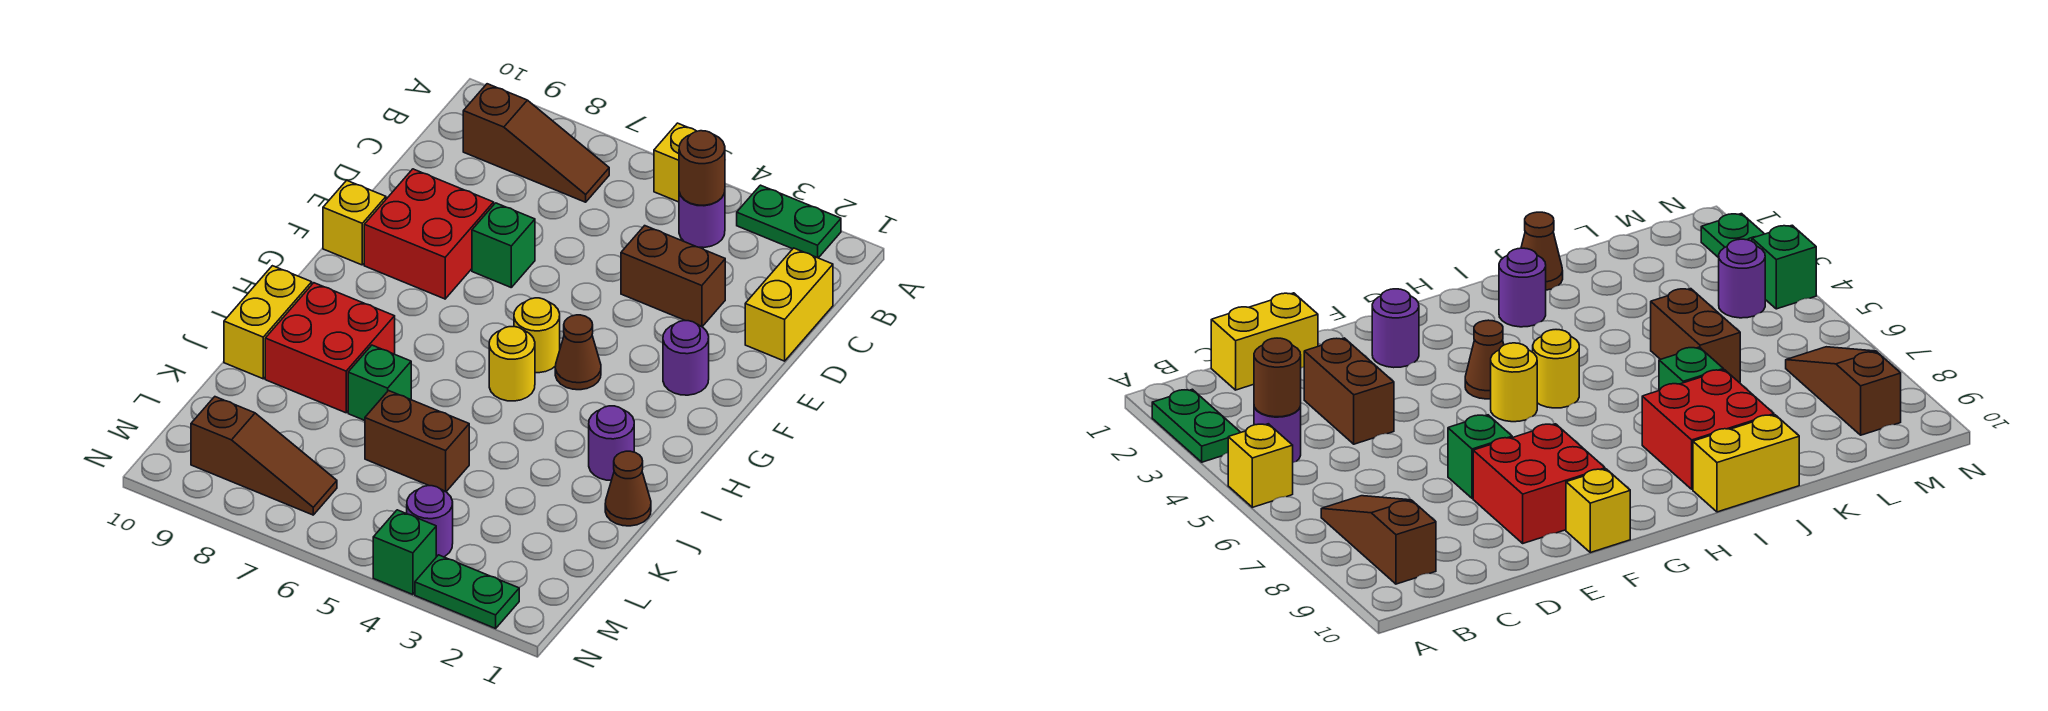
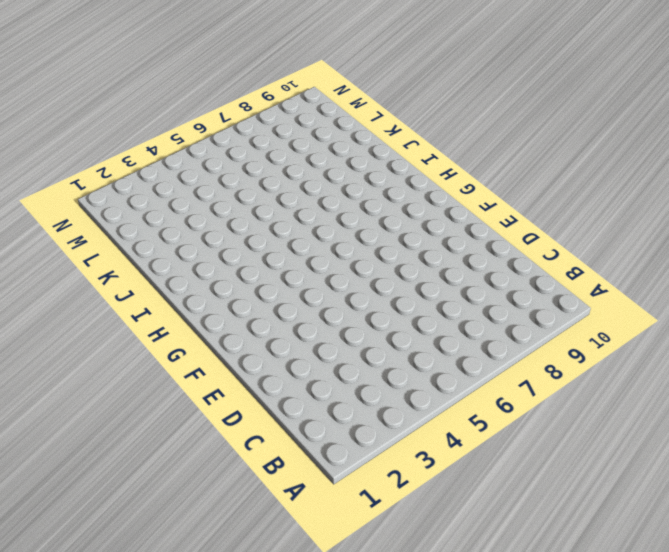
none -> green 1x2 plate [737,185,841,258]
none -> yellow 1x1 brick [654,123,697,202]
none -> purple 1x1 round brick [679,192,725,248]

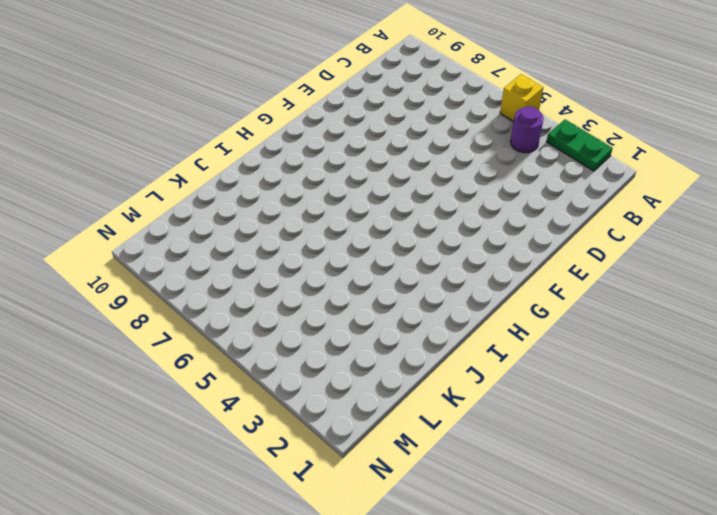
none -> brown 1x3 slope [463,84,609,202]
none -> yellow 1x2 brick [745,248,833,361]
none -> brown 1x2 brick [621,226,725,327]

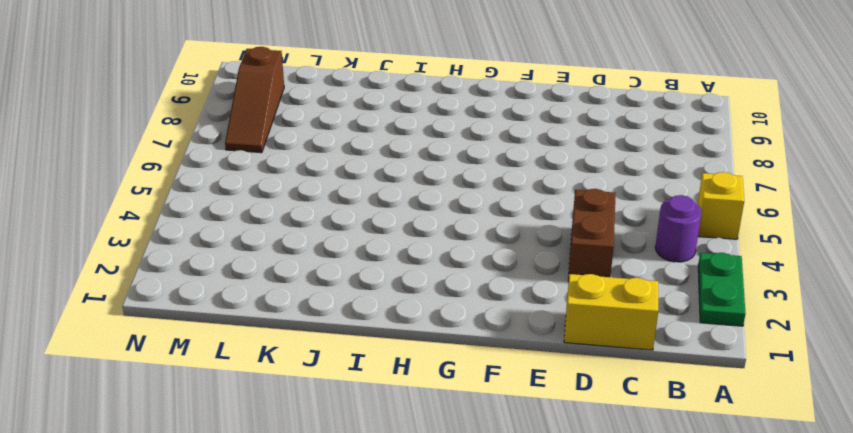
none -> brown 1x3 slope [463,84,609,202]
none -> green 1x1 brick [472,203,535,287]
none -> red 2x2 brick [364,169,494,299]

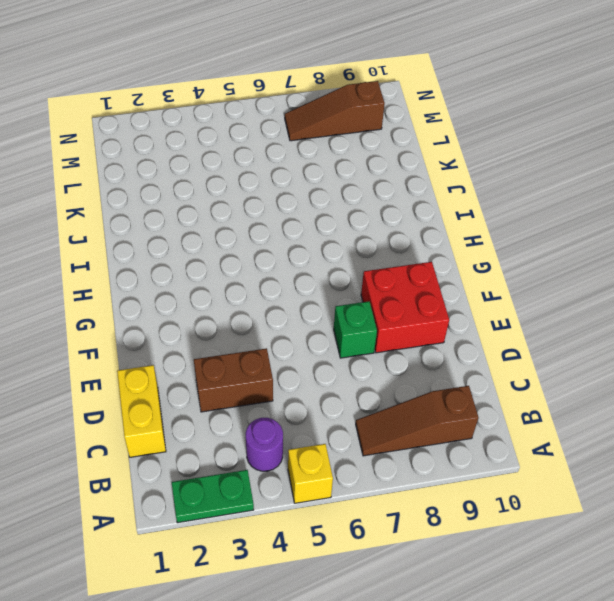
none -> purple 1x1 round brick [663,321,709,395]
none -> yellow 1x1 brick [323,180,386,265]
none -> brown 1x1 cone [555,315,601,390]

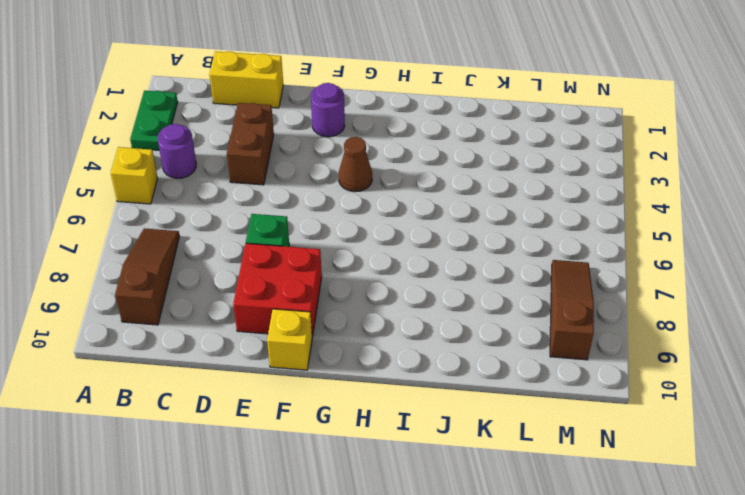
none -> yellow 1x1 round brick [514,298,560,373]
none -> yellow 1x1 round brick [489,327,535,401]
none -> purple 1x1 round brick [589,406,634,480]

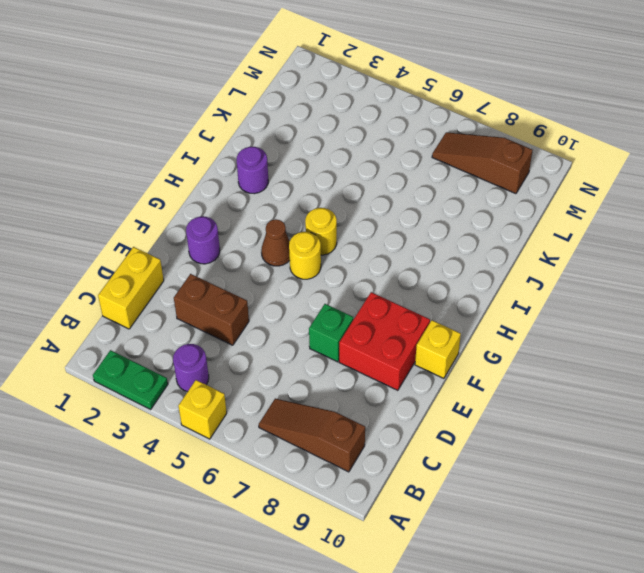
none -> red 2x2 brick [265,283,395,413]
none -> yellow 1x2 brick [224,266,312,379]
none -> brown 1x1 cone [605,451,651,526]

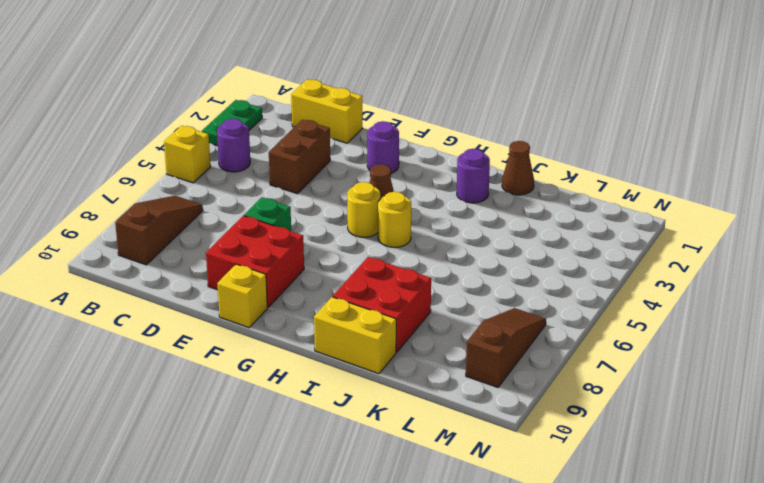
none -> green 1x1 brick [348,345,411,420]
none -> brown 1x2 brick [365,391,469,492]
none -> purple 1x1 round brick [407,486,453,557]

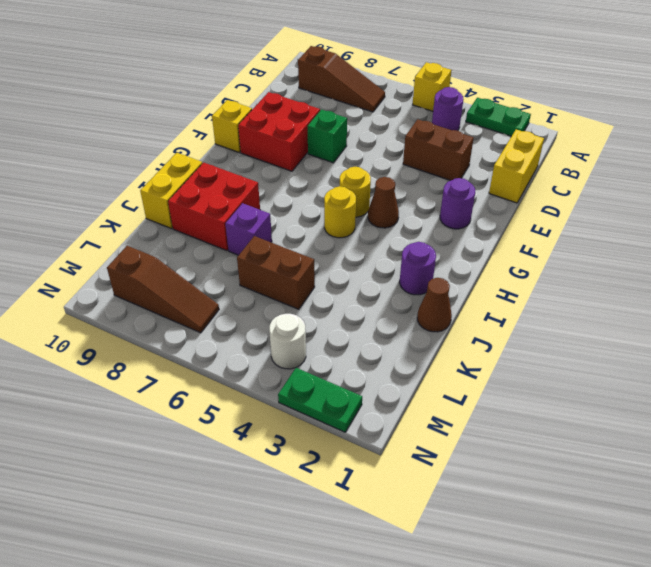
purple 1x1 brick [225,203,272,255] -> green 1x1 brick [348,345,411,420]
white 1x1 round brick [269,314,306,369] -> purple 1x1 round brick [407,486,453,557]
none -> green 1x1 brick [373,510,436,595]
none -> brown 1x1 round brick [679,131,725,205]

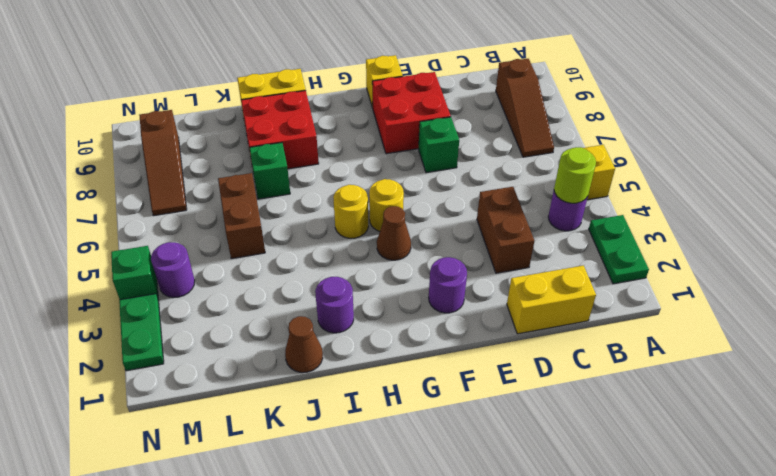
lime 1x1 round brick [554,147,596,203] -> brown 1x1 round brick [679,131,725,205]

